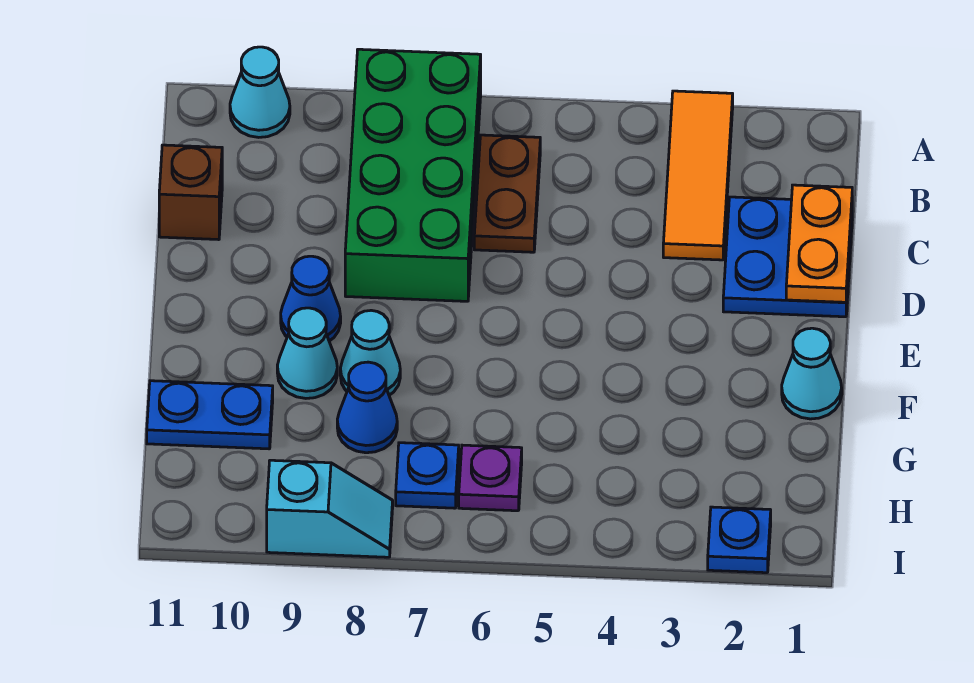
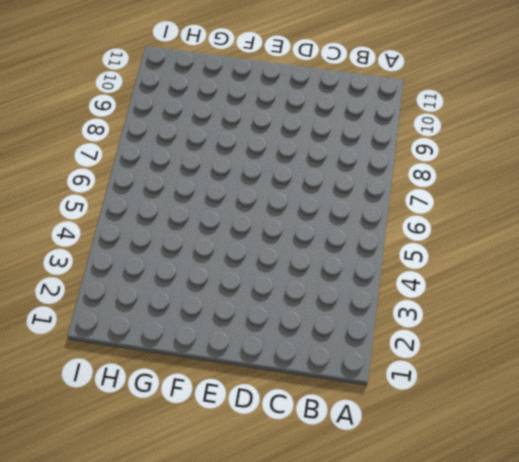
none -> orange 1x3 tile [663,91,733,260]
none -> green 2x4 brick [345,49,481,301]
none -> cyan 1x1 cone [230,47,290,137]

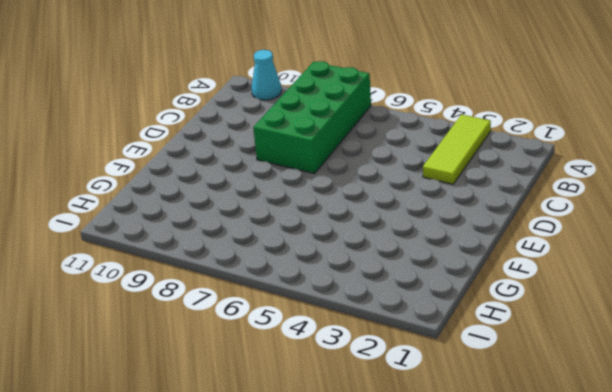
lime 1x3 tile [423,114,491,184] -> orange 1x3 tile [663,91,733,260]
none -> brown 1x2 plate [474,135,540,252]
none -> blue 2x2 plate [723,197,852,317]
none -> brown 1x1 brick [159,145,222,240]

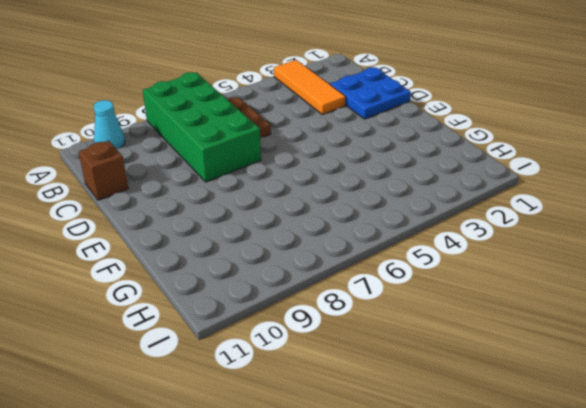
none -> blue 1x1 cone [281,256,341,341]
none -> cyan 1x1 cone [782,328,842,419]
none -> cyan 1x1 cone [340,310,400,395]

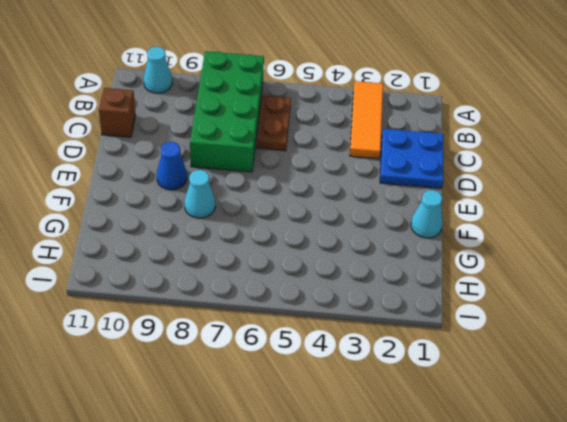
none -> cyan 1x1 cone [277,308,337,398]
none -> blue 1x1 cone [337,362,397,453]
none -> blue 1x2 plate [147,381,273,449]

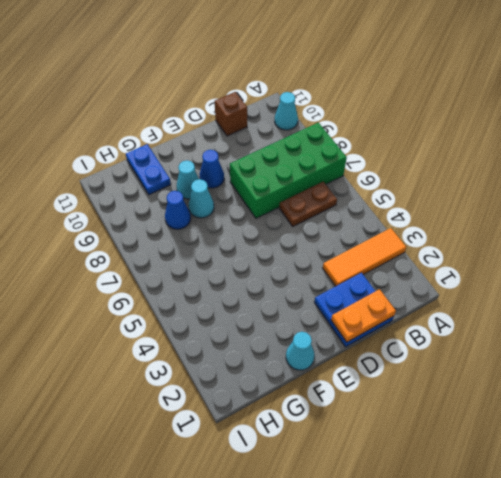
none -> purple 1x1 plate [459,445,522,511]
none -> blue 1x1 plate [396,443,459,508]
none -> blue 1x1 plate [708,507,771,573]

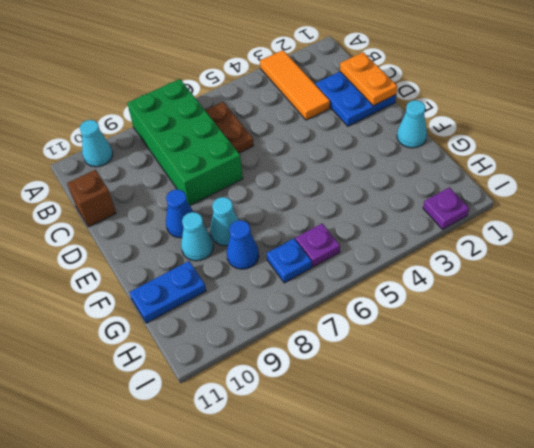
purple 1x1 plate [423,187,469,229] -> blue 1x1 plate [708,507,771,573]
none -> cyan 1x2 slope [267,460,393,557]

